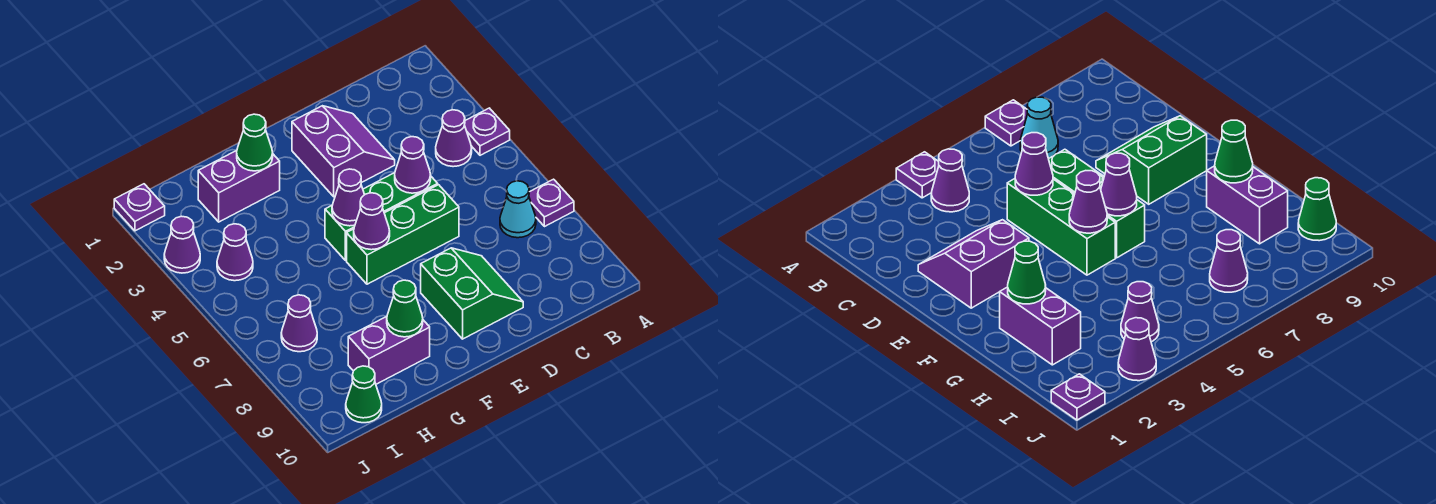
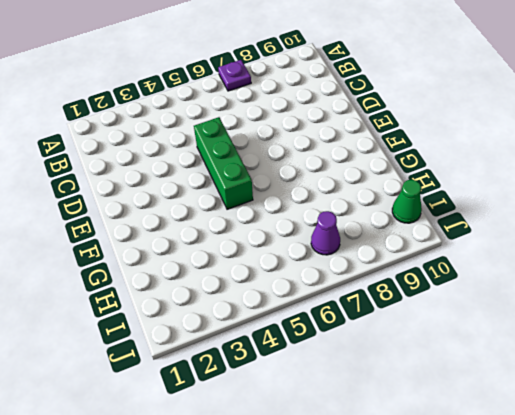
none -> purple 1x1 plate [465,108,510,155]
none -> purple 1x1 cone [436,110,472,167]
none -> cyan 1x1 cone [500,181,536,238]

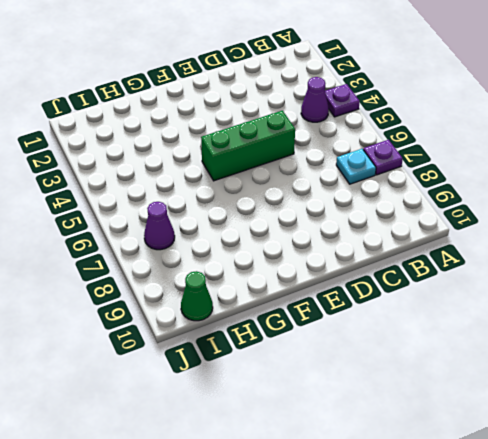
cyan 1x1 plate [336,149,376,184] -> cyan 1x1 cone [500,181,536,238]
none -> purple 2x2 slope [292,106,395,197]
none -> green 1x3 brick [347,185,459,284]
none -> green 2x2 slope [421,248,523,339]

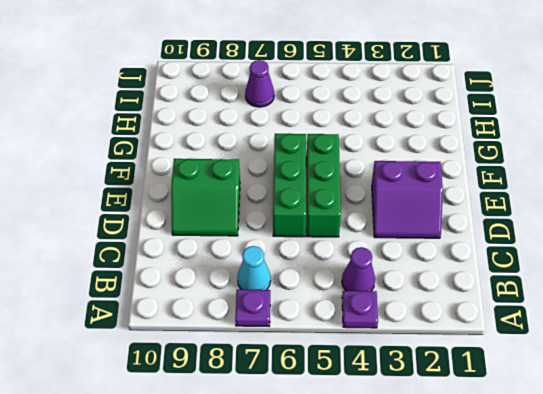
none -> purple 1x2 brick [198,150,280,222]
none -> purple 1x2 brick [348,316,430,384]
none -> purple 1x1 cone [217,224,253,281]

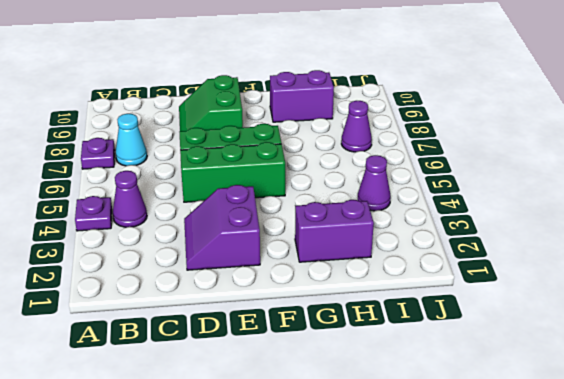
none -> green 1x1 cone [346,366,382,423]
none -> purple 1x1 plate [114,184,165,231]
none -> purple 1x1 cone [164,216,200,273]

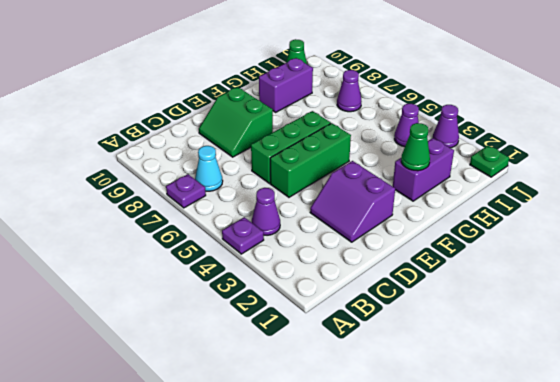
green 1x1 plate [470,146,509,177] -> purple 1x1 plate [114,184,165,231]
none -> purple 1x1 cone [395,137,431,193]
none -> purple 1x1 cone [332,169,364,226]
none -> purple 1x1 cone [354,193,390,250]

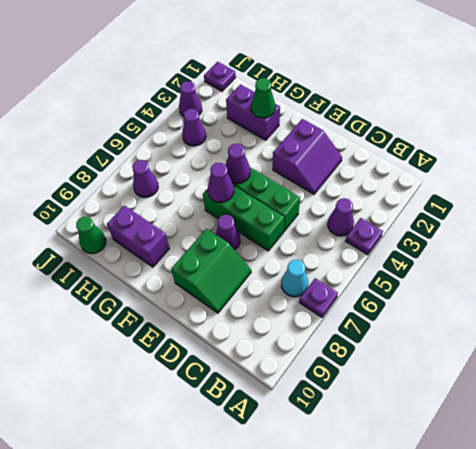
purple 1x1 cone [215,215,240,250] -> purple 1x1 cone moved to [395,137,431,193]
none -> green 1x1 cone [387,280,423,337]

